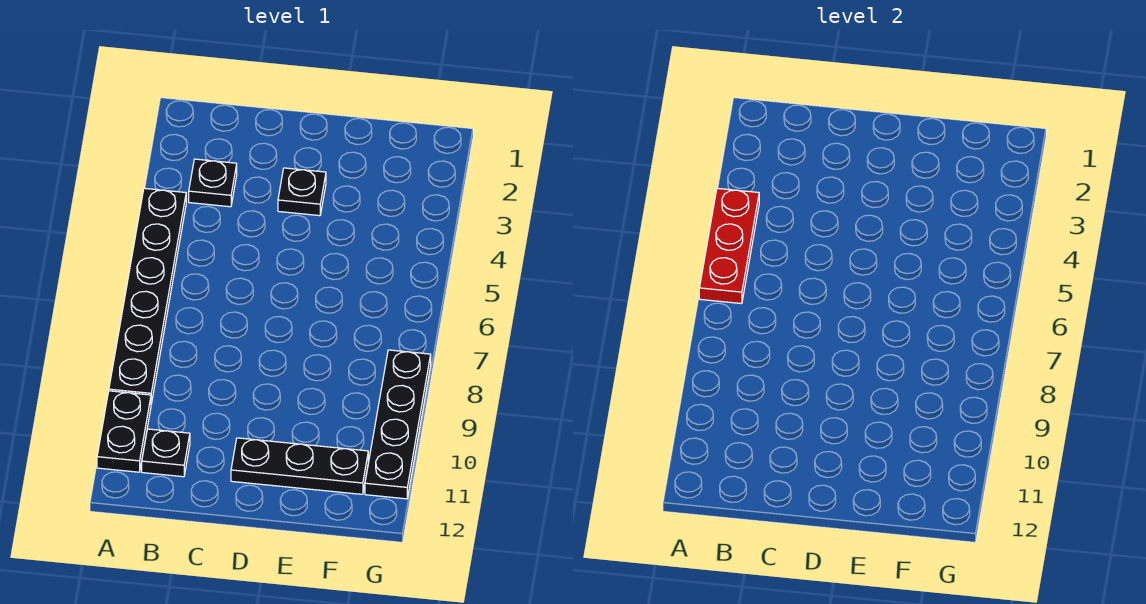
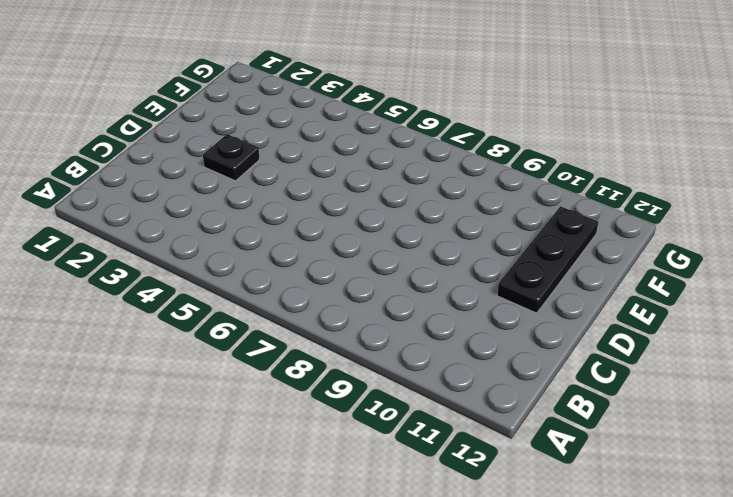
none -> black 1x6 plate [109,188,186,404]
none -> black 1x2 plate [97,391,151,472]

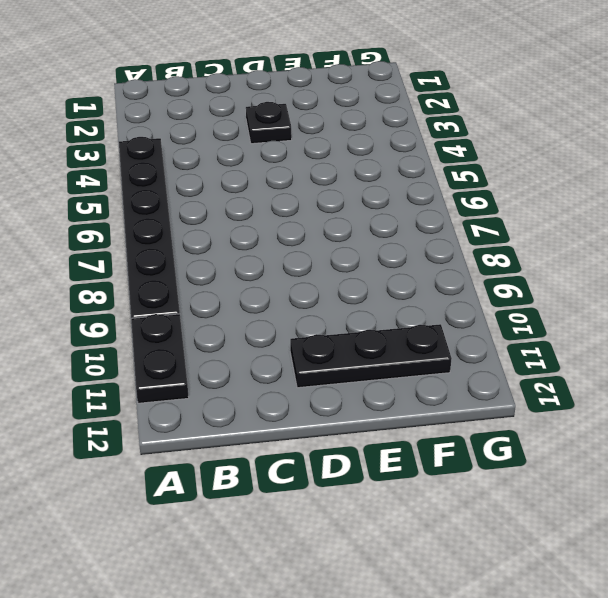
none -> black 1x1 plate [189,159,237,207]
none -> black 1x1 plate [142,429,190,477]

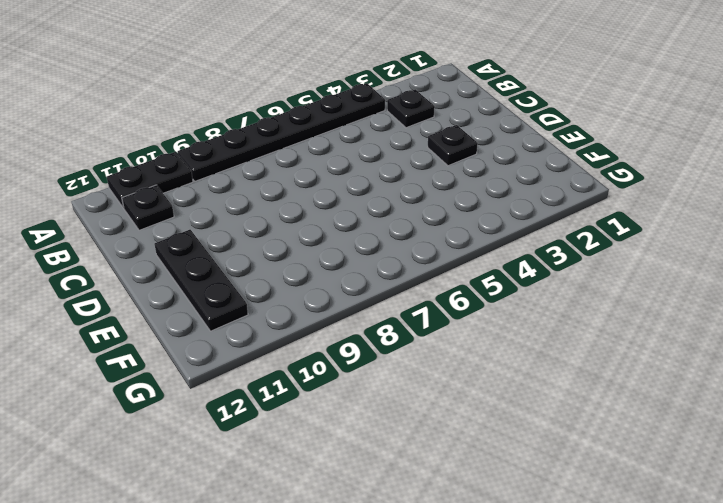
none -> black 1x4 plate [365,350,431,499]
none -> red 1x3 plate [699,188,759,304]

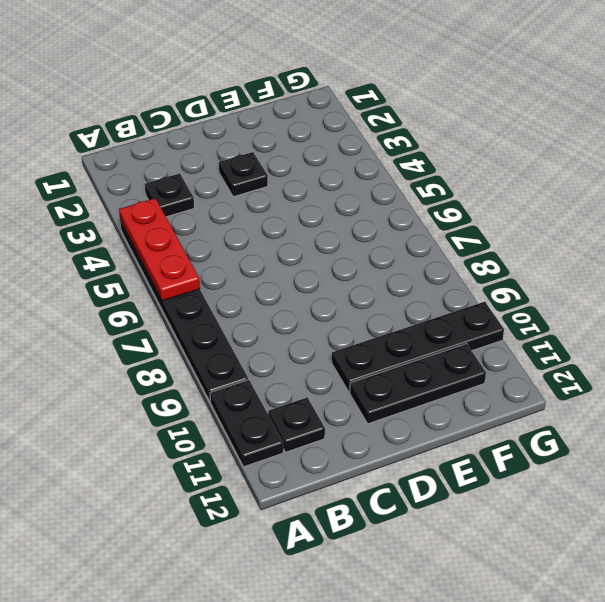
black 1x4 plate [332,302,504,392] -> black 1x4 plate turned to [365,350,431,499]

